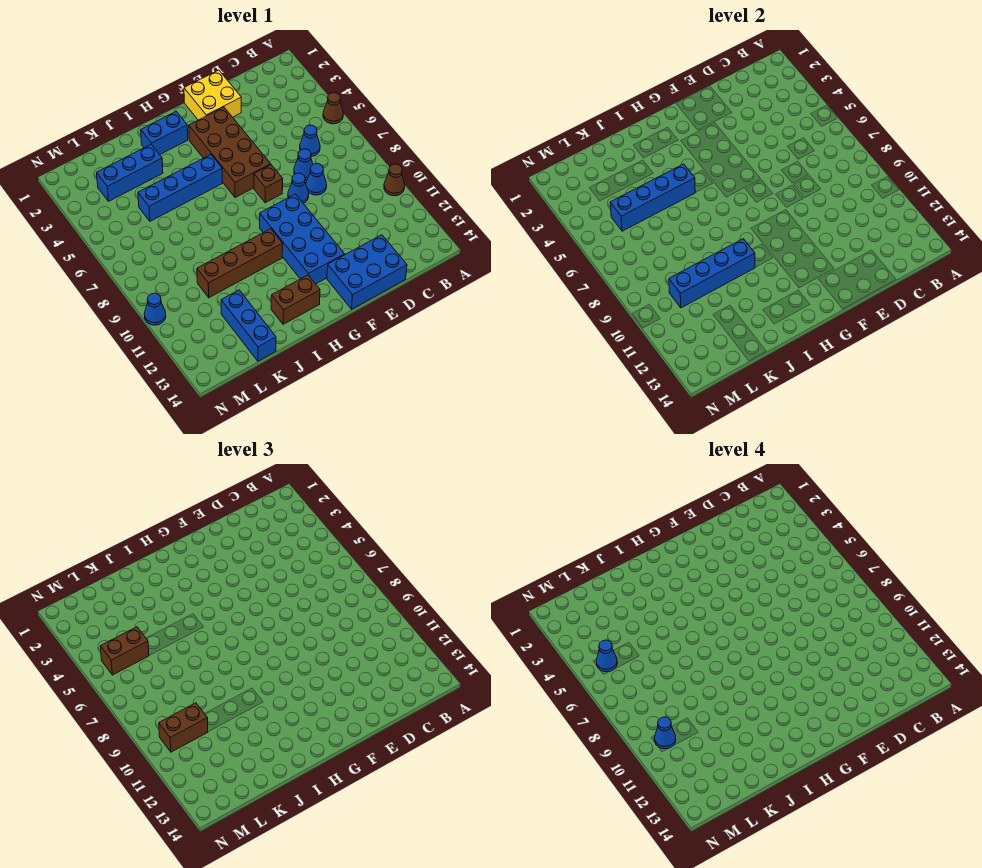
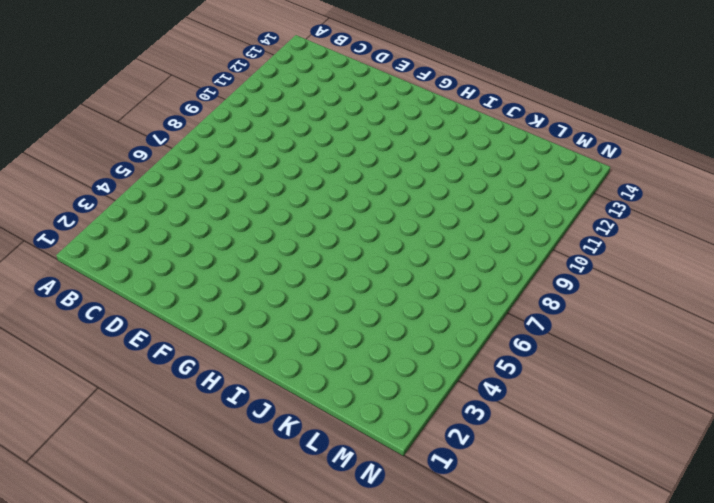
none -> brown 1x1 cone [323,93,343,124]
none -> brown 1x1 cone [384,164,405,196]
none -> blue 1x1 cone [300,125,320,157]

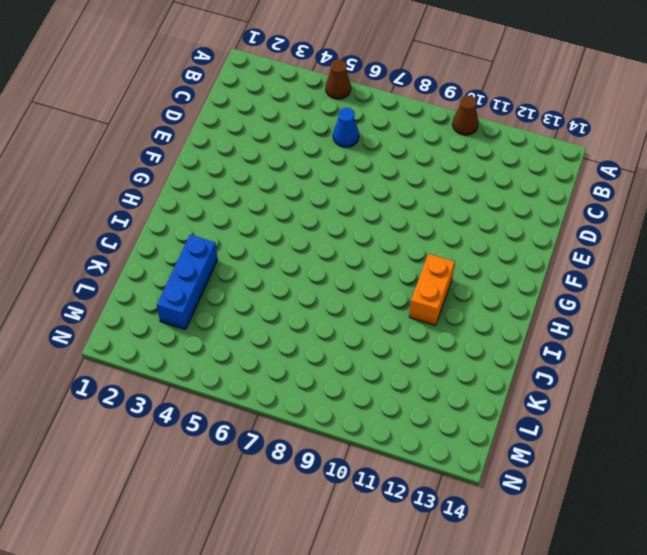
orange 1x2 brick [409,254,455,325] -> none
none -> blue 1x1 cone [294,149,313,180]
none -> blue 1x1 cone [306,164,327,195]
none -> blue 2x3 brick [327,235,407,309]

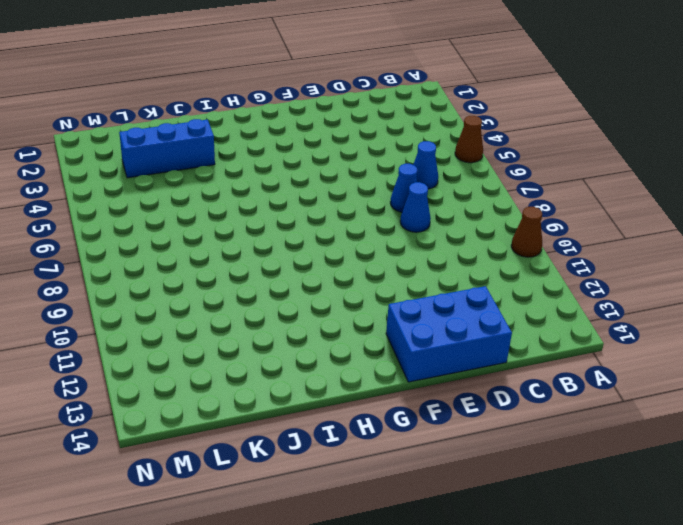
none -> yellow 2x2 brick [184,70,241,120]
none -> blue 1x1 cone [288,173,309,204]
none -> brown 2x4 brick [189,107,271,198]

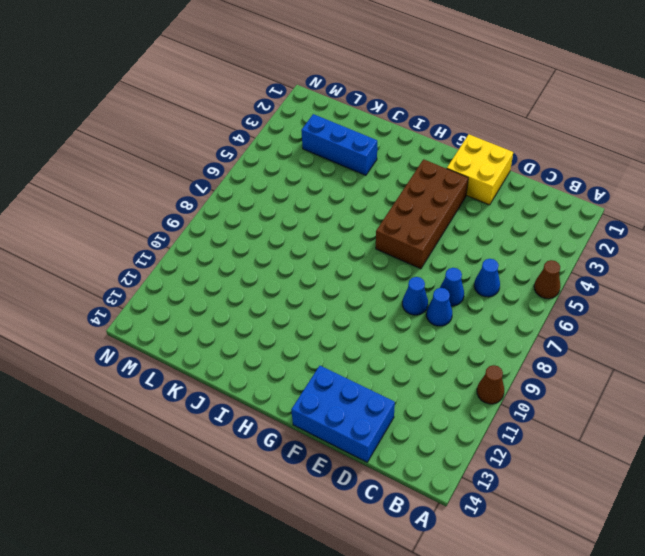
none -> brown 1x1 brick [254,165,283,203]
none -> blue 2x4 brick [260,194,345,284]
none -> blue 1x2 brick [141,112,188,155]

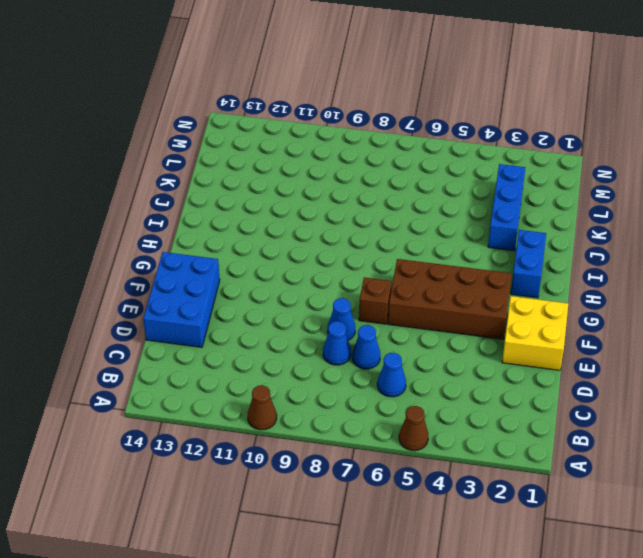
none -> blue 2x4 brick [260,194,345,284]
none -> blue 1x4 brick [138,155,222,221]
none -> brown 1x4 brick [197,229,283,298]

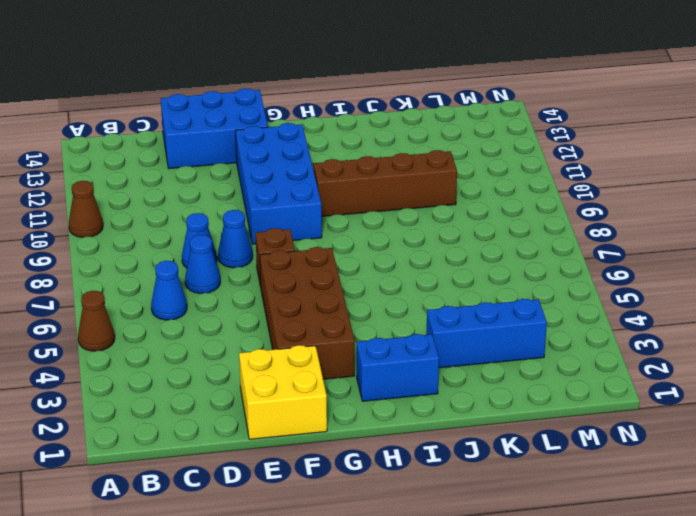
none -> blue 1x4 brick [138,155,222,221]
none -> brown 1x2 brick [271,275,320,324]
none -> blue 1x3 brick [221,290,276,361]

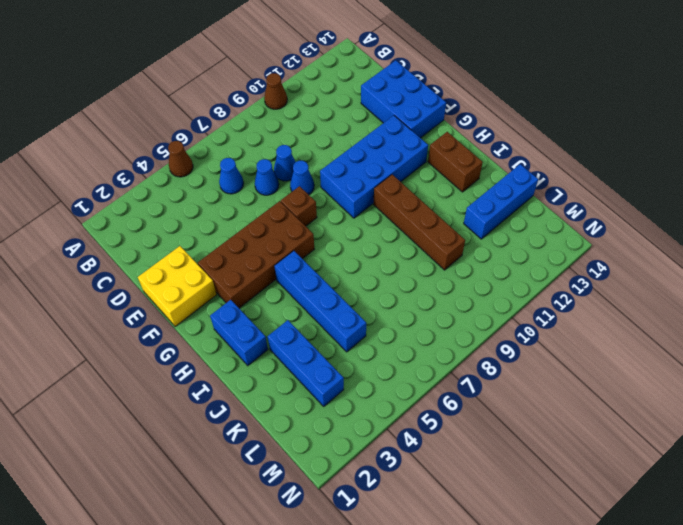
none -> blue 1x1 cone [144,293,166,325]
none -> blue 1x4 brick [610,164,695,231]
none -> blue 1x4 brick [669,239,755,308]

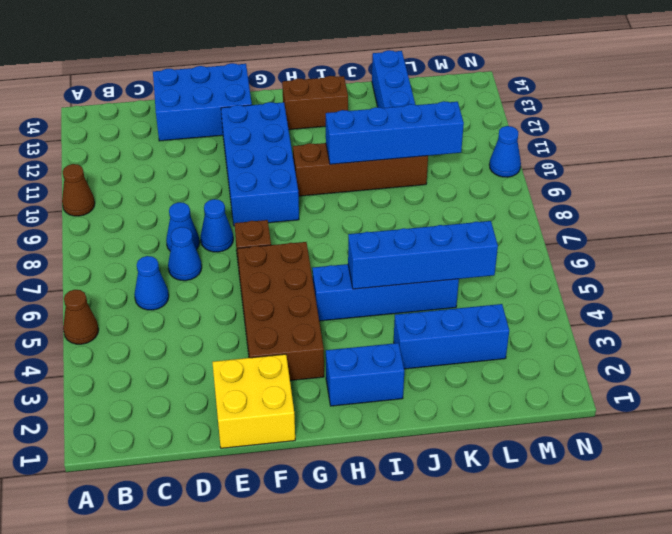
none -> brown 1x2 brick [100,627,149,675]
none -> brown 1x2 brick [159,703,208,752]
none -> blue 1x1 cone [596,640,617,672]

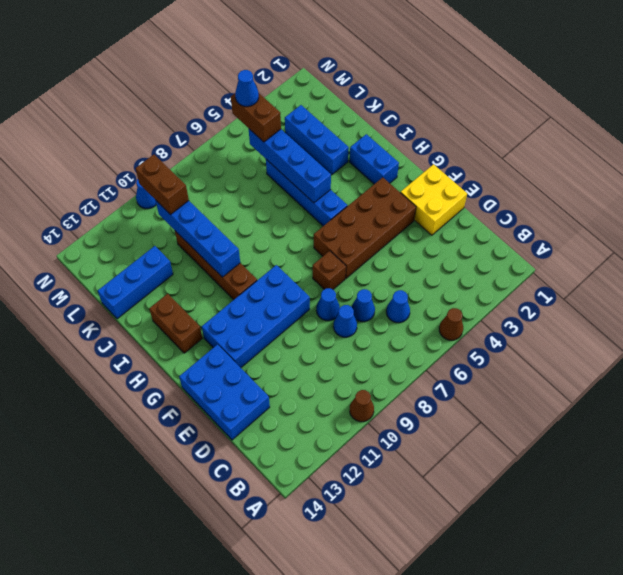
none -> blue 1x1 cone [654,717,676,749]

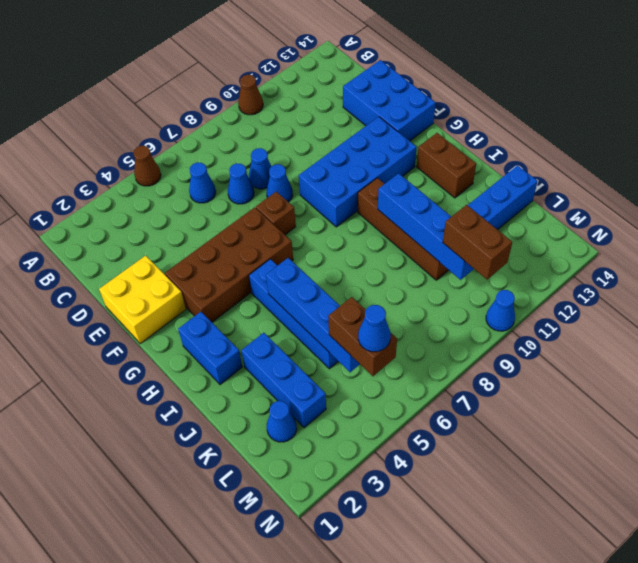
blue 1x1 cone [267,401,297,442] -> blue 1x1 cone moved to [654,717,676,749]

